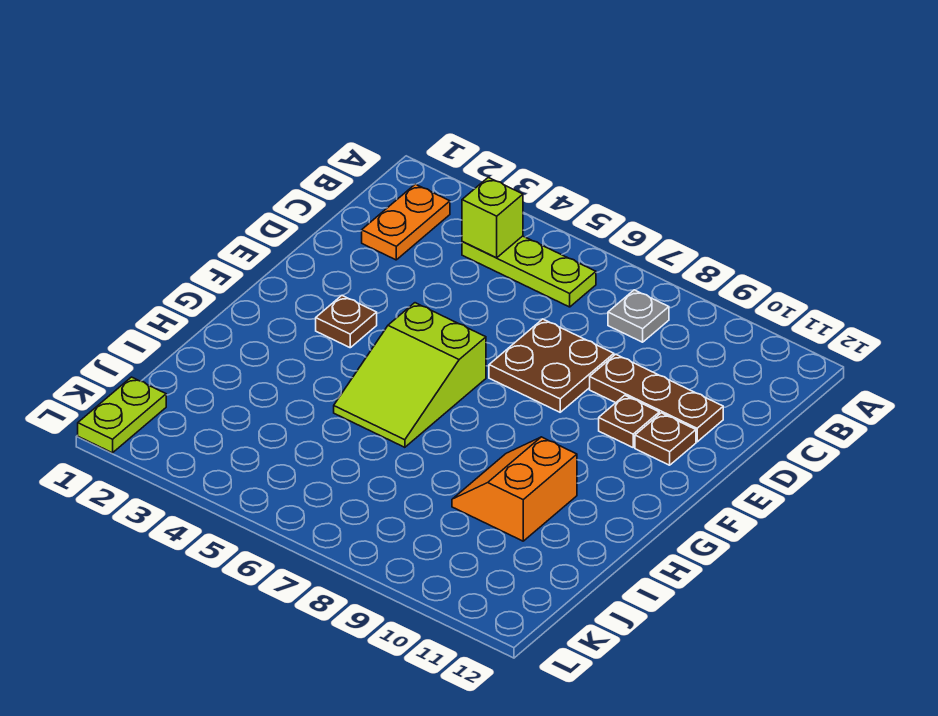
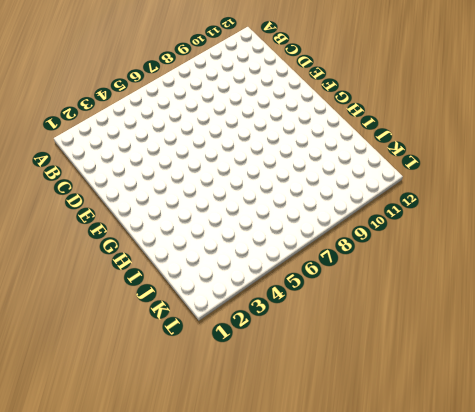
none -> orange 1x2 plate [362,184,450,260]
none -> lime 1x3 plate [462,236,596,307]
none -> grey 1x1 plate [608,290,669,342]

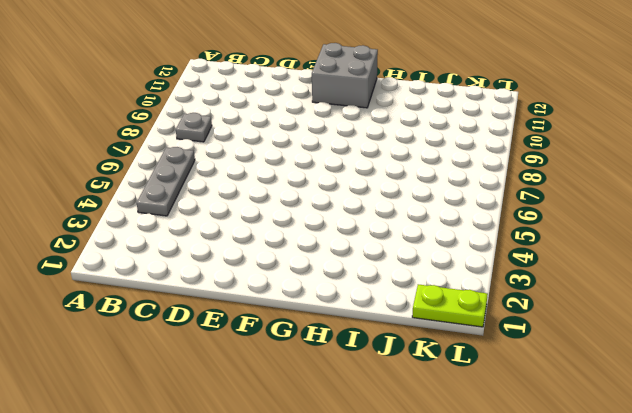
grey 1x3 plate [137,147,195,216] -> lime 1x3 plate [462,236,596,307]
grey 2x2 brick [312,43,378,108] -> none
none -> orange 1x2 plate [362,184,450,260]
none -> brown 2x2 plate [489,319,614,412]
none -> brown 1x3 plate [590,354,723,442]

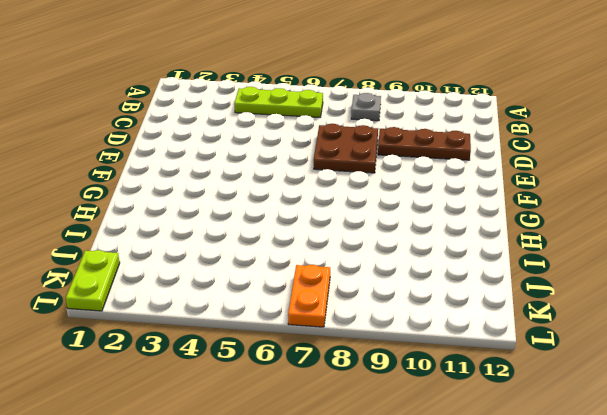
orange 1x2 plate [288,265,330,327] -> orange 1x2 plate moved to [362,184,450,260]
none -> brown 1x1 plate [599,395,659,447]
none -> brown 1x1 plate [635,413,696,465]
none -> brown 1x1 plate [316,295,377,348]

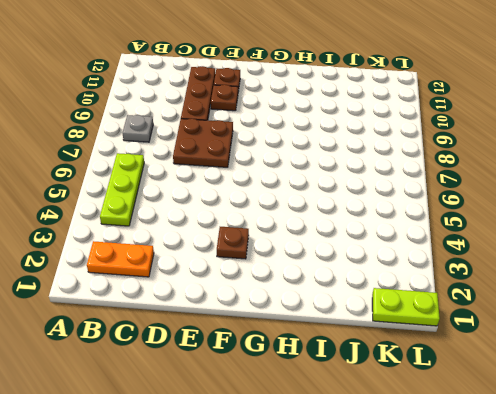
none -> lime 2x3 slope [334,303,486,447]
none -> orange 2x2 slope [452,437,577,541]
none -> lime 1x1 brick [462,177,523,258]

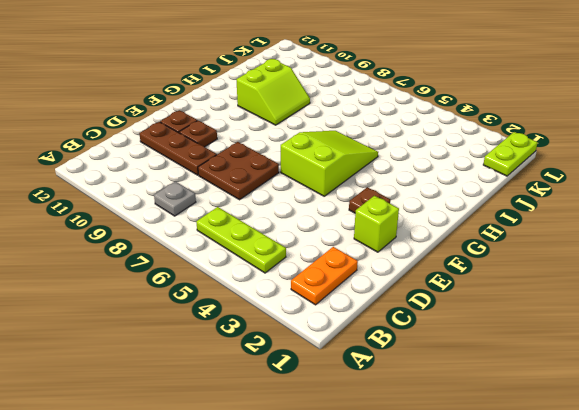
lime 1x1 brick [354,196,399,252] -> lime 1x1 brick moved to [462,177,523,258]
lime 2x2 slope [236,59,310,125] -> orange 2x2 slope [452,437,577,541]

